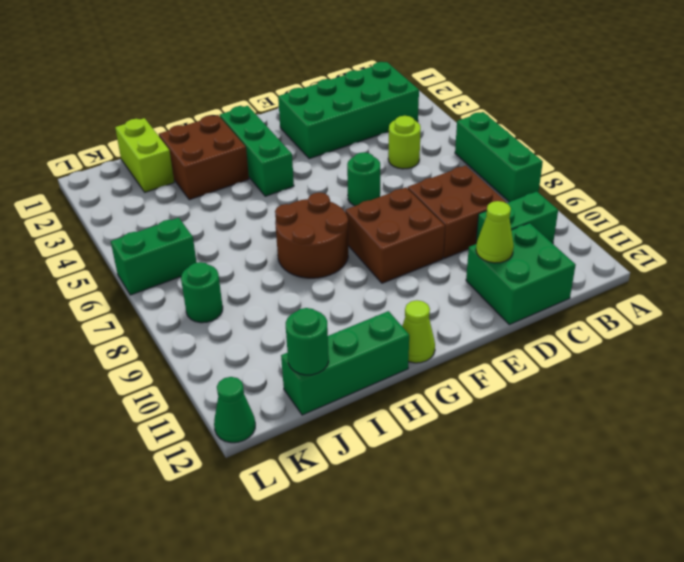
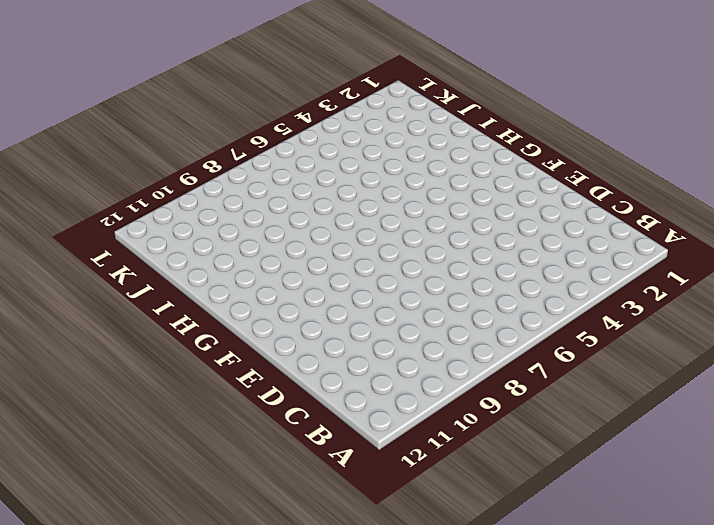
none -> green 1x3 brick [455,112,543,202]
none -> green 2x4 brick [278,62,419,159]
none -> green 1x2 brick [476,192,558,244]

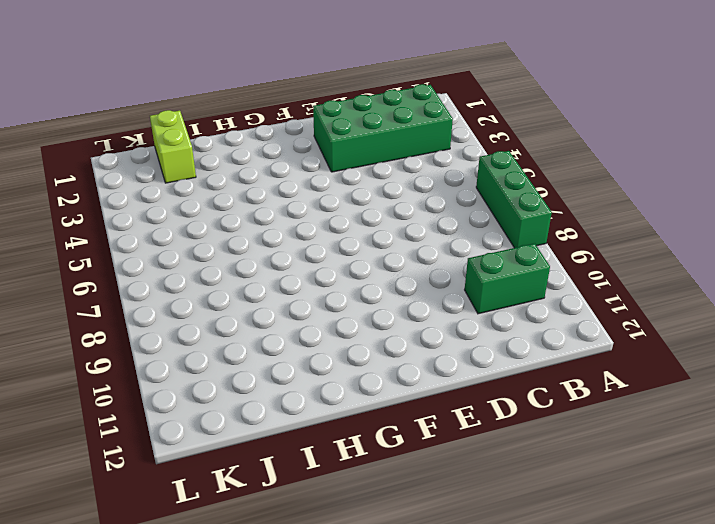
none -> lime 1x1 round brick [388,116,421,169]
none -> brown 2x2 brick [408,166,506,258]
none -> green 2x2 brick [466,223,576,325]

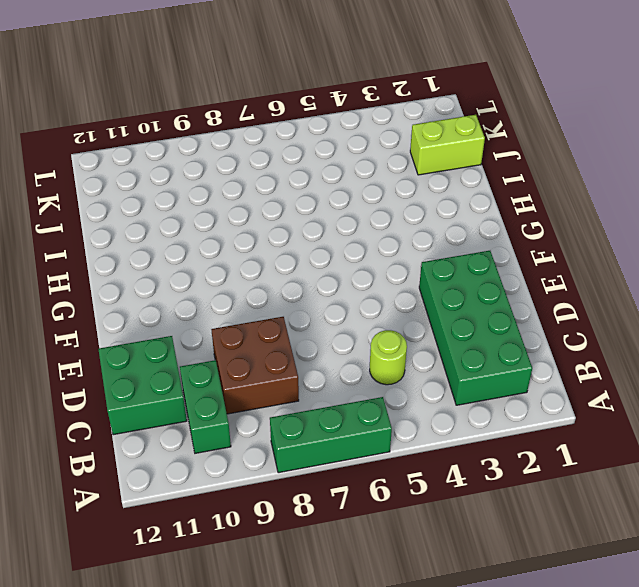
none -> green 1x1 round brick [347,152,380,206]
none -> brown 2x2 brick [345,188,445,283]
none -> green 1x3 brick [220,106,294,196]

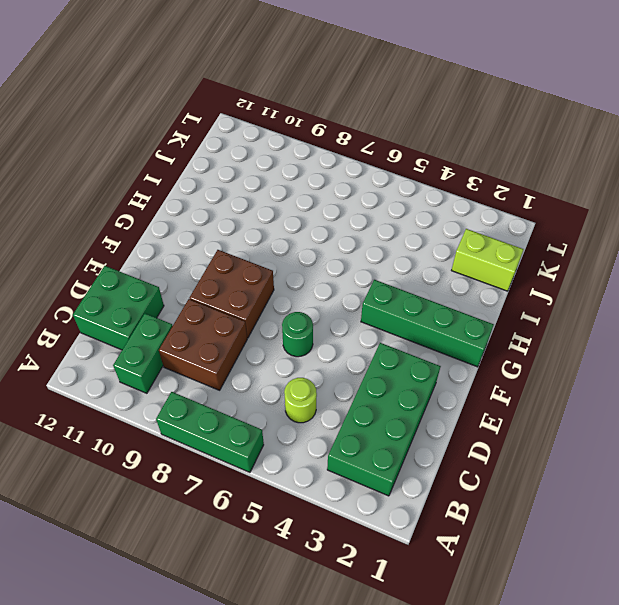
green 1x4 brick [361,280,494,367] -> green 1x3 brick [220,106,294,196]
none -> brown 2x2 round brick [275,193,348,278]
none -> lime 1x1 cone [402,300,435,363]
none -> brown 2x2 brick [159,115,249,200]

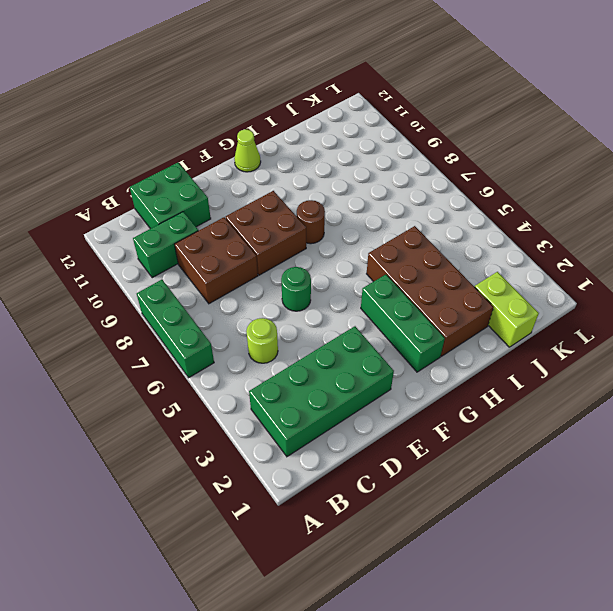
brown 1x1 round brick [297,200,325,244] -> brown 2x2 round brick [275,193,348,278]
brown 2x4 brick [367,226,493,356] -> brown 2x2 brick [159,115,249,200]
none -> green 1x3 brick [281,311,409,415]
none -> green 1x2 brick [111,218,197,295]
none -> green 1x1 round brick [181,262,223,323]

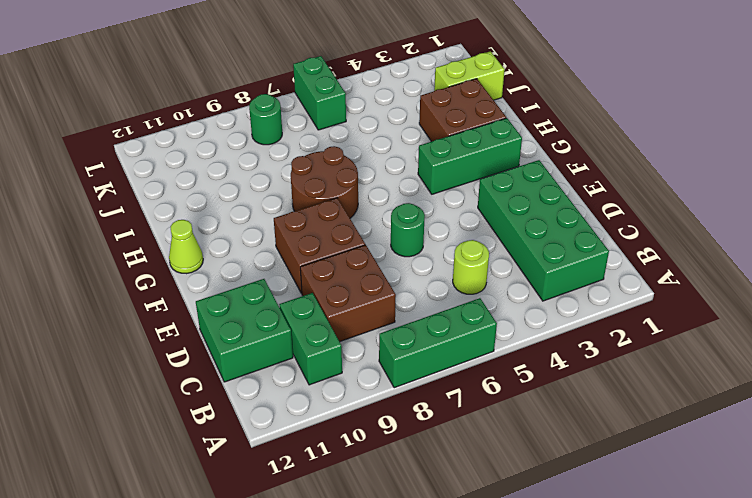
none -> green 1x3 brick [281,311,409,415]
none -> green 1x1 cone [214,377,255,443]
none -> lime 1x1 cone [476,201,514,263]

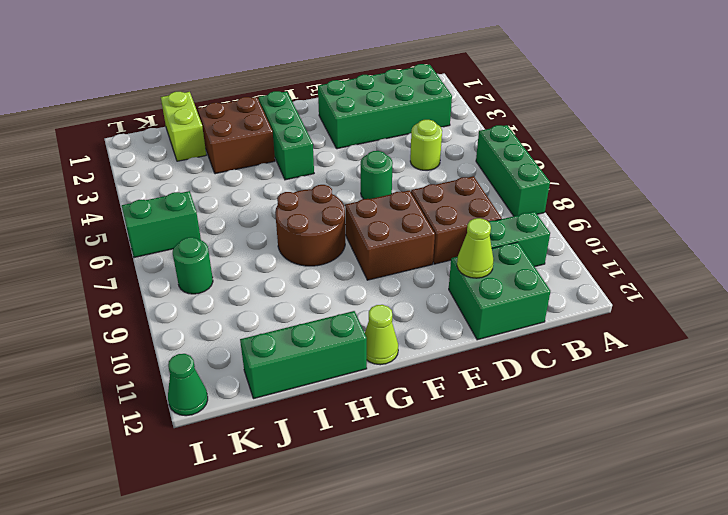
none -> green 1x1 round brick [286,308,329,375]

